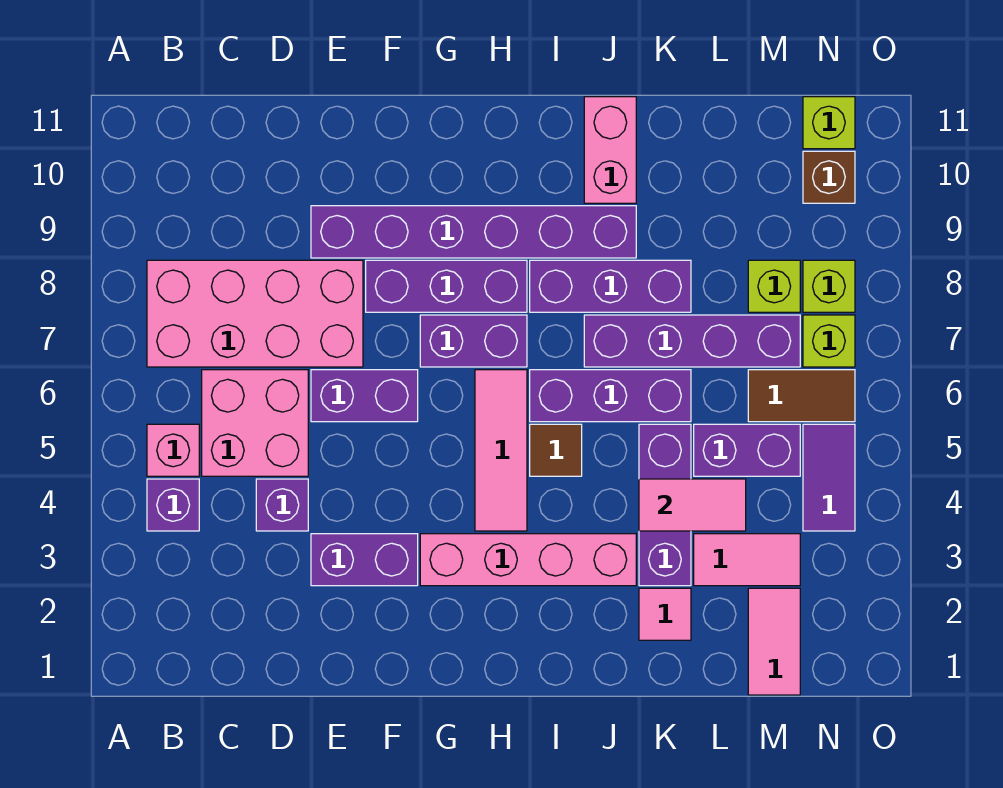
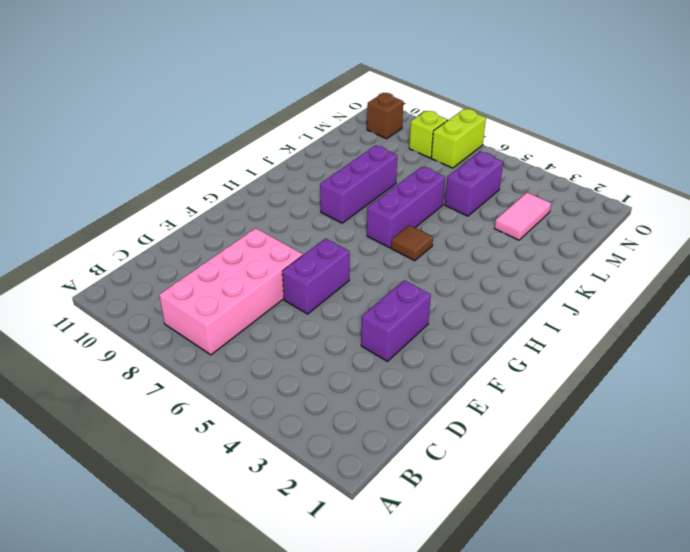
lime 1x2 brick [431,109,486,168] -> lime 1x1 brick [803,315,855,367]
none -> purple 1x1 brick [147,479,199,531]
none -> pink 1x1 brick [147,424,199,476]
none -> pink 2x2 brick [202,370,308,476]
none -> purple 1x1 brick [256,479,308,531]

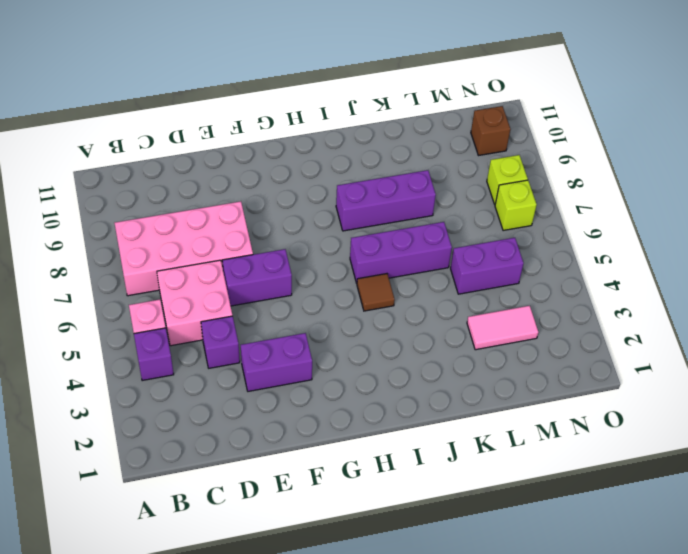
none -> purple 1x6 brick [311,206,636,258]
none -> purple 1x3 brick [366,260,527,312]
none -> pink 1x4 brick [420,534,636,586]
none -> purple 1x2 brick [420,315,527,367]

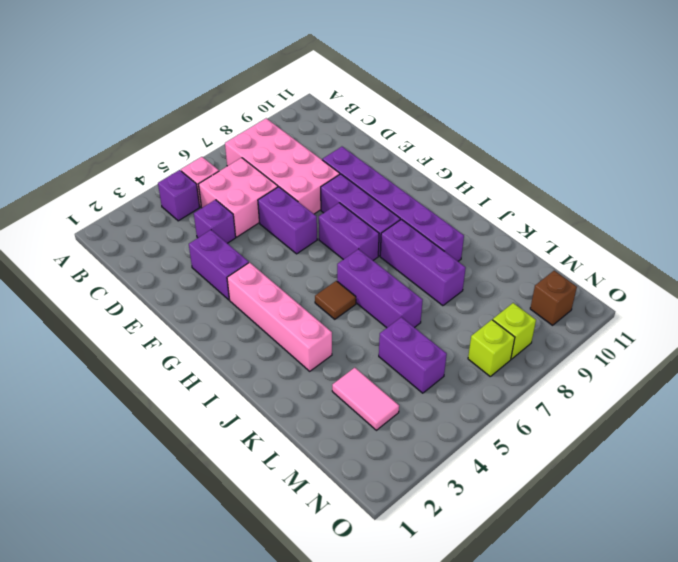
none -> pink 1x3 tile [475,370,527,531]
none -> purple 1x4 brick [584,315,800,367]
none -> pink 1x2 brick [584,97,636,203]
none -> pink 1x1 tile [639,588,691,640]

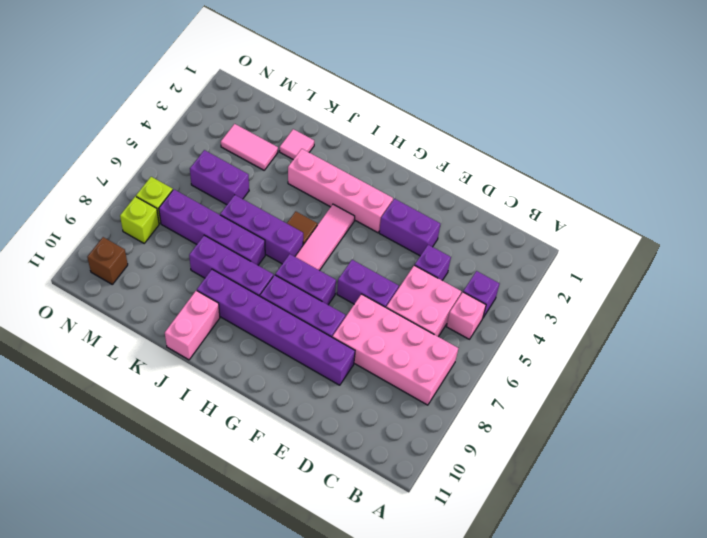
none -> purple 1x3 brick [639,424,691,586]
none -> pink 1x2 tile [748,588,800,695]
none -> brown 1x2 tile [748,370,855,422]
none -> lime 1x1 brick [748,260,800,312]

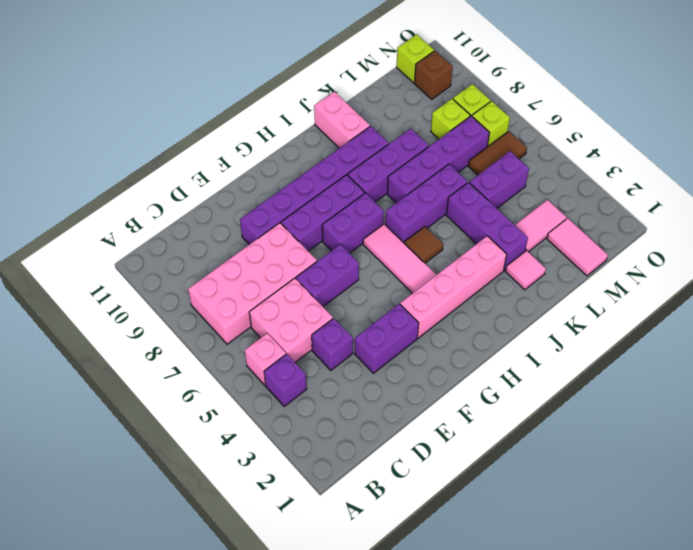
none -> purple 1x2 tile [803,424,855,531]
none -> pink 1x2 tile [639,479,746,531]

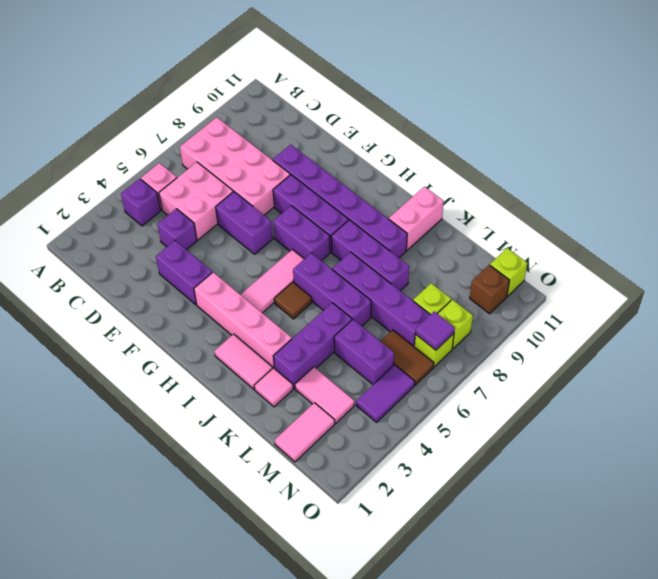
pink 1x2 tile [214,334,273,389] -> pink 1x2 tile moved to [639,479,746,531]
purple 1x1 tile [415,311,455,350] -> none

